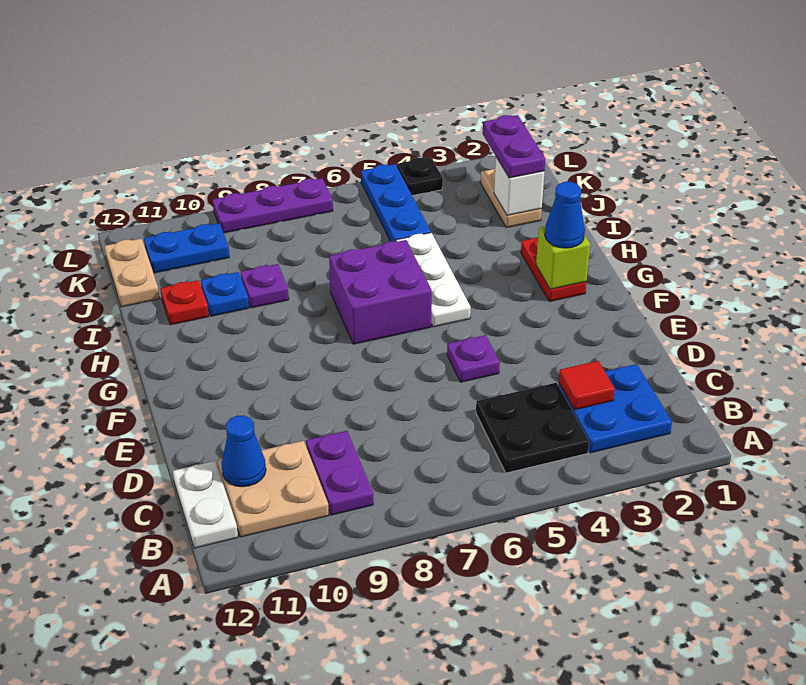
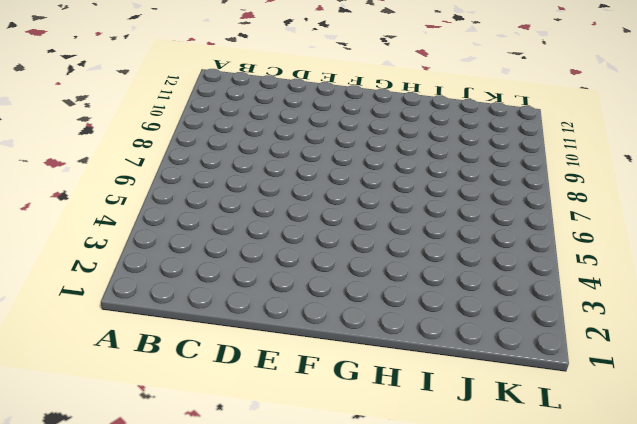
none -> blue 2x2 plate [558,364,672,453]
none -> black 2x2 plate [476,383,589,473]
none -> purple 1x2 plate [306,431,373,515]

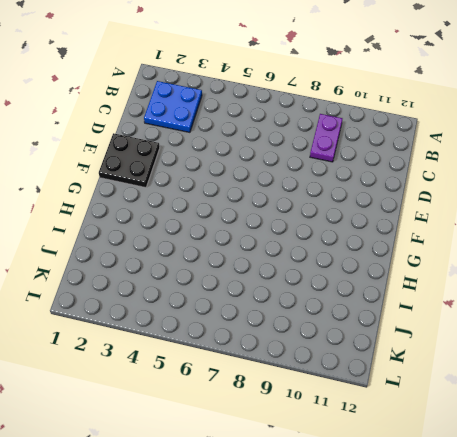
black 2x2 plate [99,133,160,188] -> black 2x2 plate moved to [476,383,589,473]
none -> tan 2x2 plate [218,441,329,537]
none -> white 1x2 plate [173,461,238,548]
none -> purple 1x1 plate [447,335,500,382]

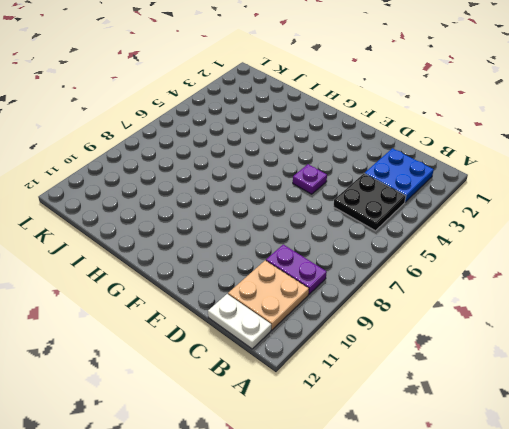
none -> red 1x2 plate [521,237,587,302]
none -> white 1x3 plate [396,233,471,327]
none -> purple 2x2 brick [329,240,432,344]

